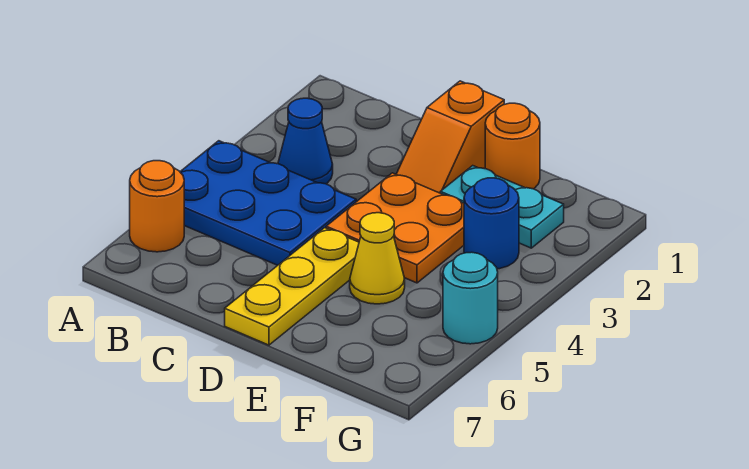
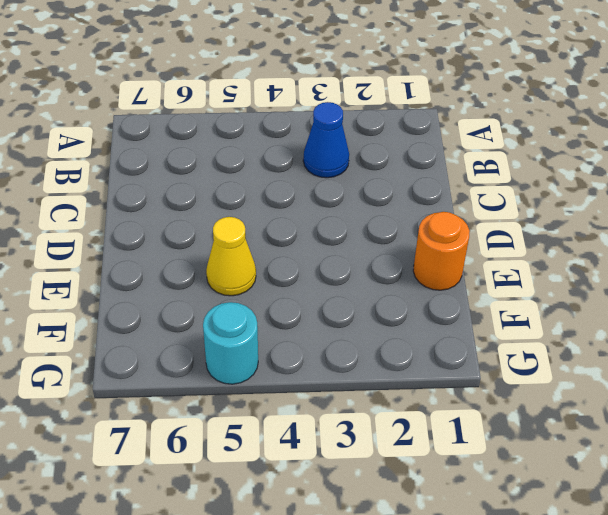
none -> blue 2x3 plate [180,141,356,265]
none -> orange 1x1 round brick [130,161,184,252]

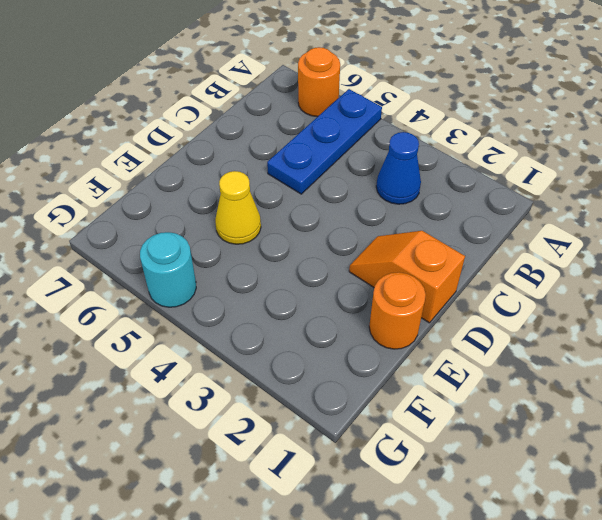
blue 1x3 plate [267,89,382,194] -> blue 2x3 plate [180,141,356,265]
none -> orange 2x2 plate [326,173,464,283]
none -> yellow 1x3 plate [225,228,359,345]

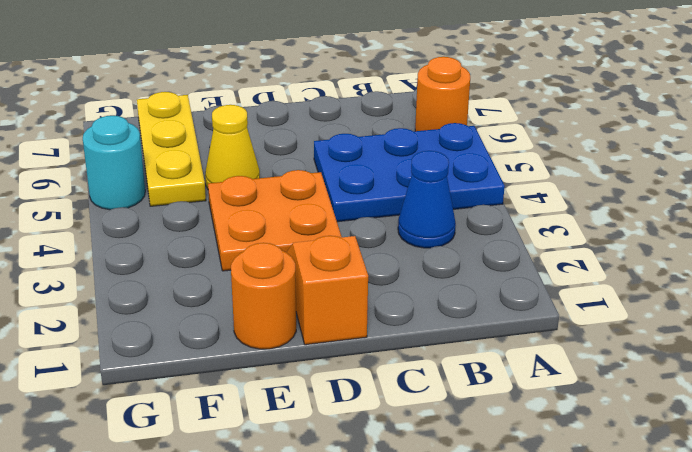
yellow 1x3 plate [137,92,206,206] -> yellow 1x3 plate moved to [225,228,359,345]
none -> cyan 1x2 plate [440,166,564,248]
none -> blue 1x1 round brick [464,178,519,269]

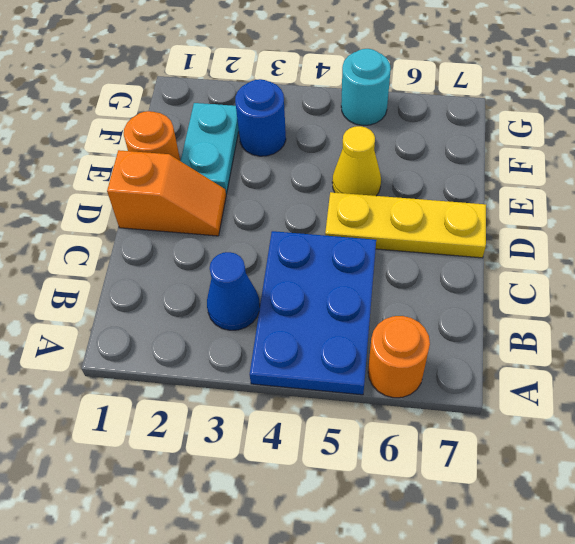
none -> orange 2x2 plate [326,173,464,283]

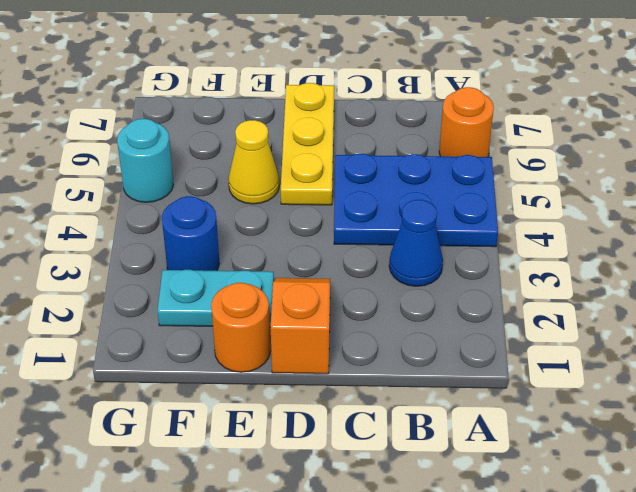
none -> orange 2x2 plate [326,173,464,283]

